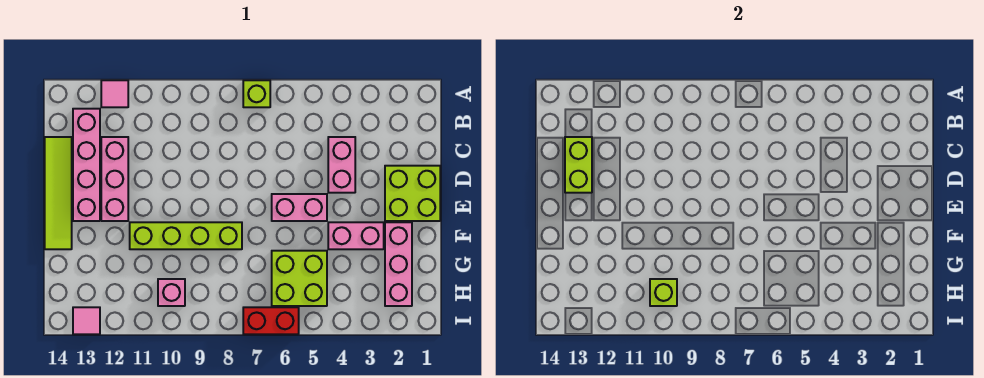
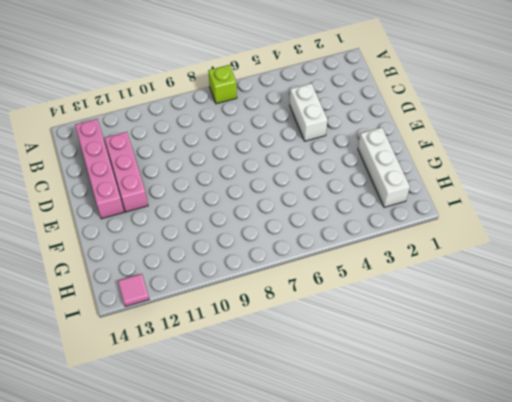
white 1x2 brick [290,83,328,141] -> pink 1x2 brick [328,137,355,193]
white 1x3 brick [358,128,410,207] -> pink 1x3 brick [385,222,412,306]
none -> pink 1x1 tile [101,80,128,107]
none -> lime 1x4 tile [45,137,72,249]
none -> lime 2x2 brick [385,166,440,221]

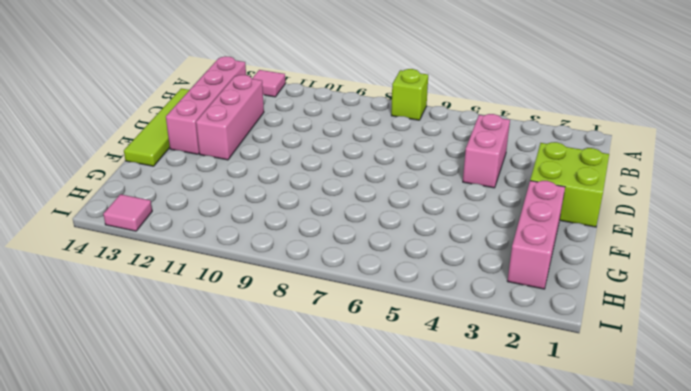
none -> pink 1x2 brick [272,194,327,221]
none -> pink 1x2 brick [328,222,384,249]
none -> lime 1x4 brick [130,222,242,249]

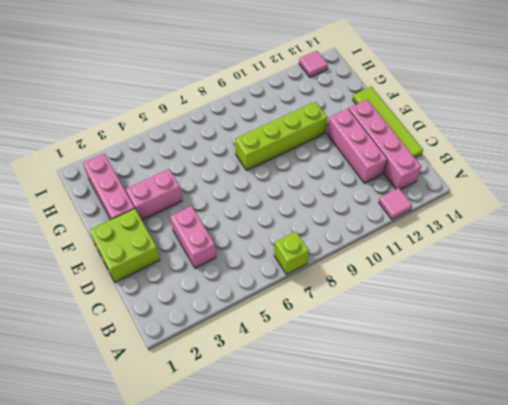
none -> pink 1x2 brick [272,194,327,221]
none -> lime 2x2 brick [272,251,327,306]
none -> pink 1x1 brick [158,279,185,306]

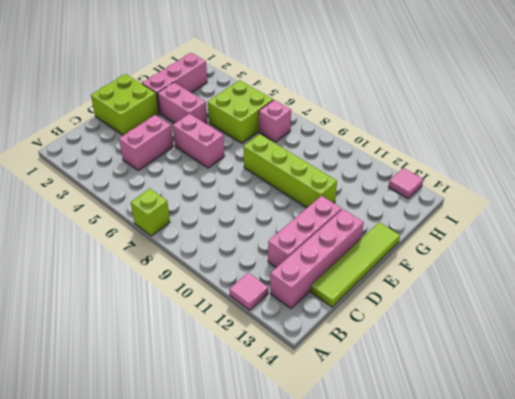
pink 1x1 brick [259,100,291,142] -> pink 1x1 brick moved to [158,279,185,306]
none -> red 1x2 brick [243,307,299,334]
none -> lime 1x2 brick [565,137,592,193]
none -> lime 1x1 brick [650,279,677,306]

